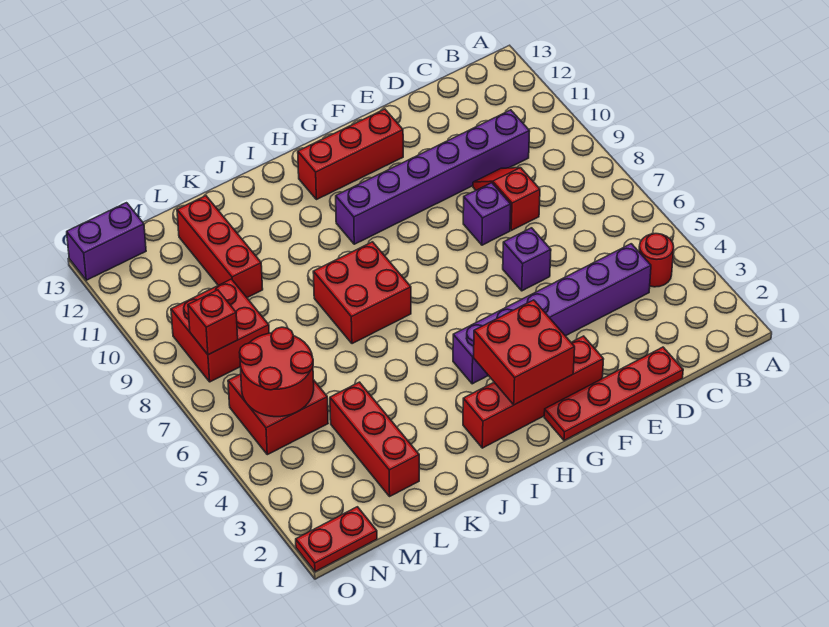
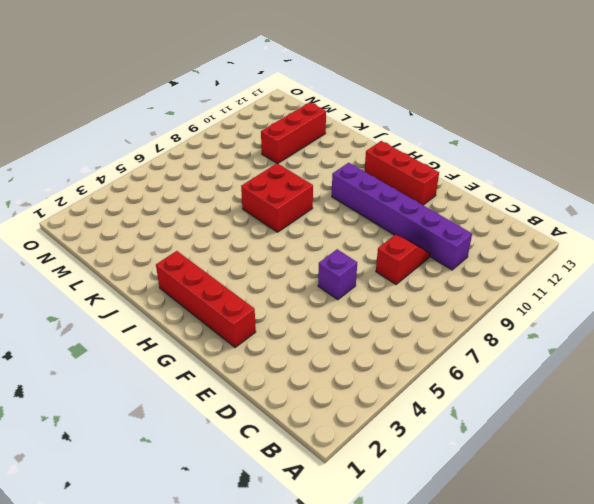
none -> red 1x1 round brick [639,234,674,287]
none -> purple 1x6 brick [453,244,651,384]
none -> red 1x4 plate [544,347,683,441]

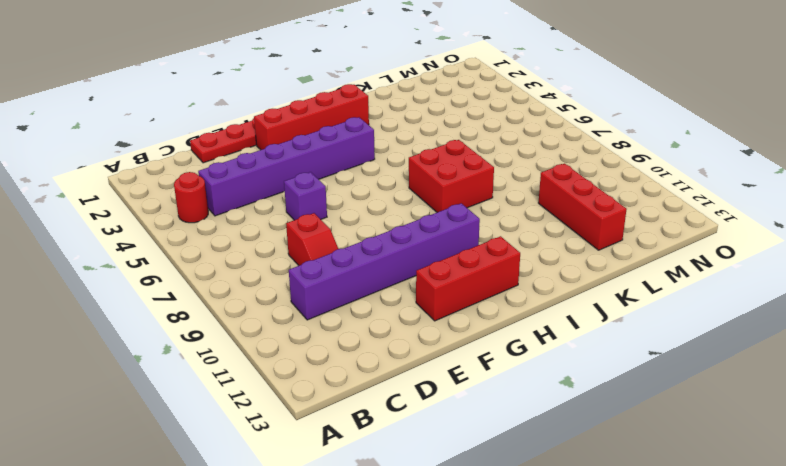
none -> purple 1x1 brick [463,183,511,245]
none -> red 1x3 brick [330,382,419,496]
none -> red 2x2 brick [228,374,328,455]

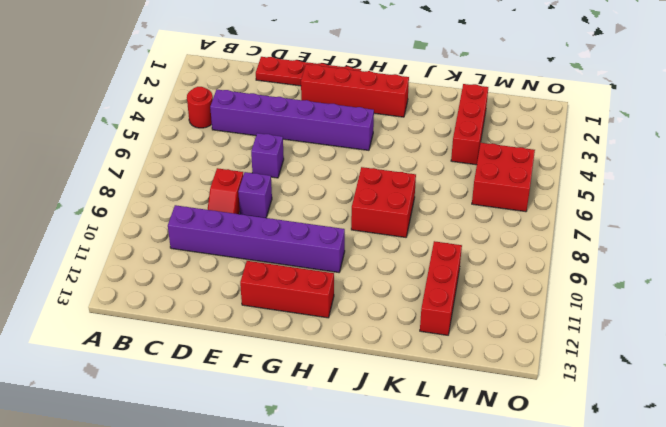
none -> red 2x2 brick [171,279,269,382]
none -> red 1x2 plate [296,507,377,572]
none -> purple 1x2 brick [67,203,146,280]

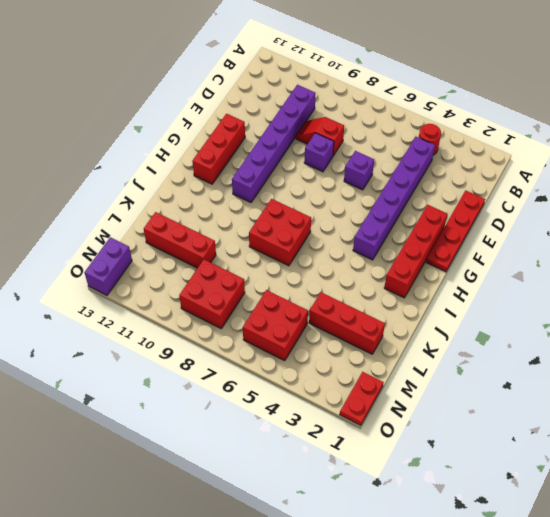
none -> red 2x2 brick [474,300,575,405]
none -> red 2x2 round brick [239,327,314,417]
none -> red 1x1 brick [188,290,238,355]

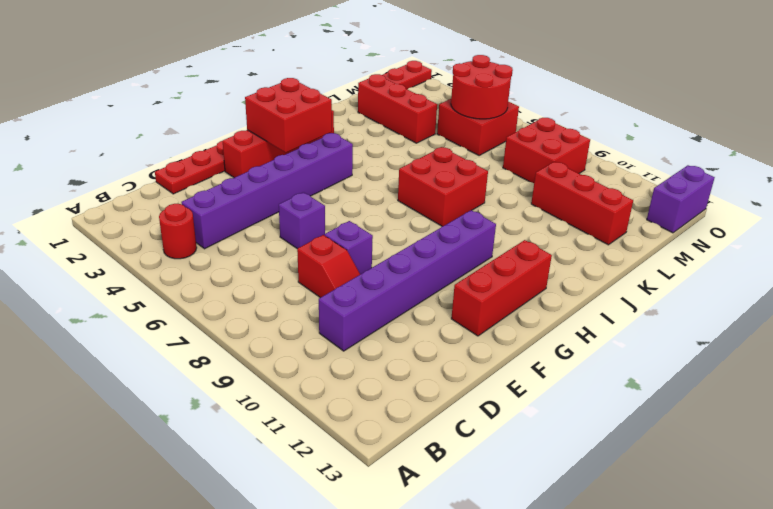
none -> red 1x1 brick [188,290,238,355]

